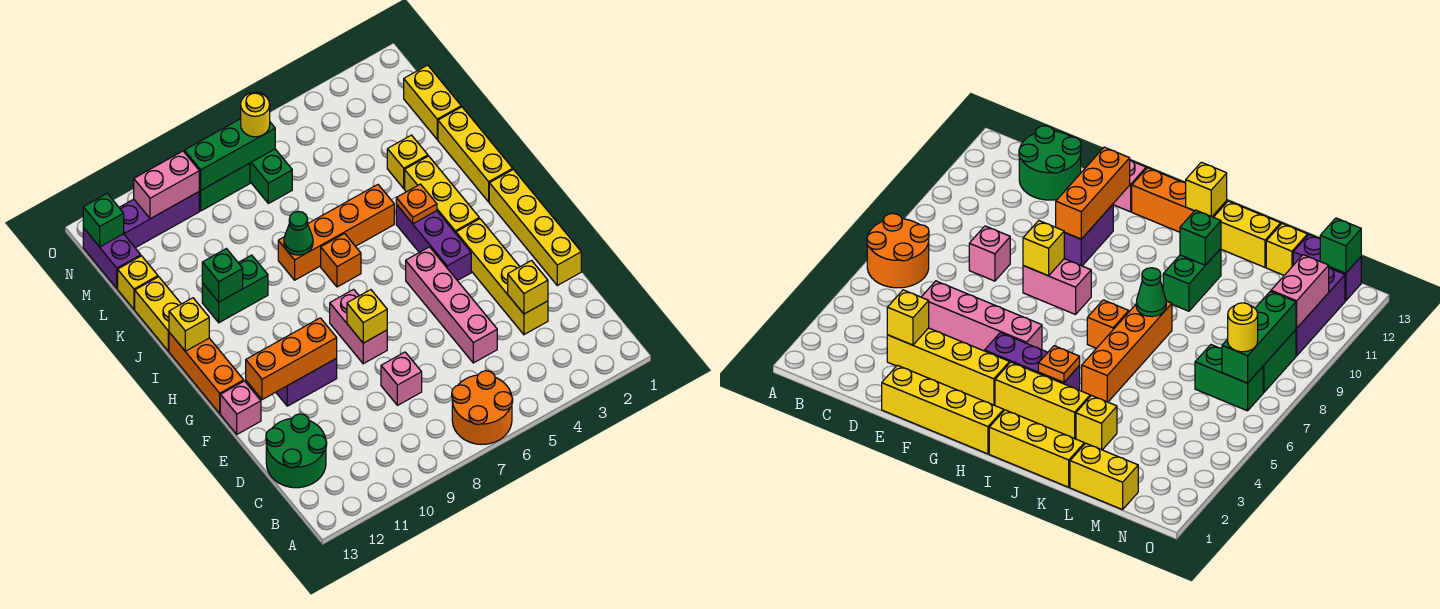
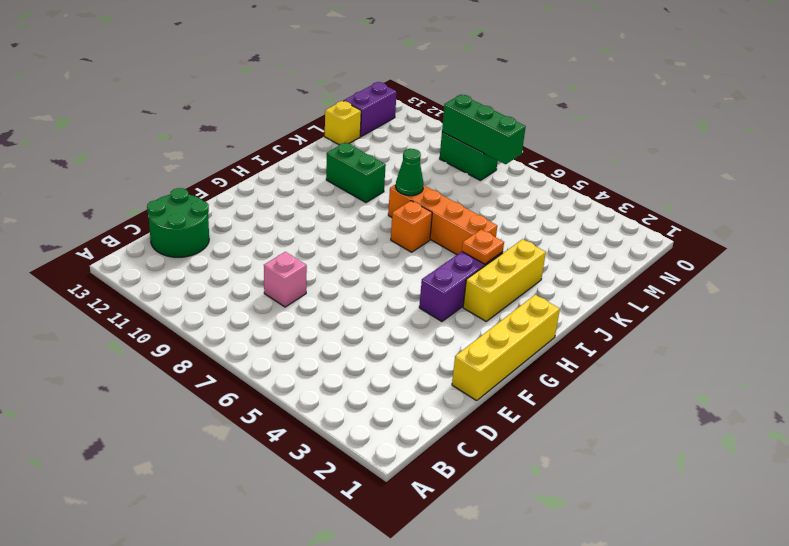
none -> orange 2x2 round brick [452,371,513,444]
none -> yellow 1x4 brick [456,219,548,335]
none -> pink 1x4 brick [406,247,497,363]
none -> pink 1x2 brick [330,289,387,364]

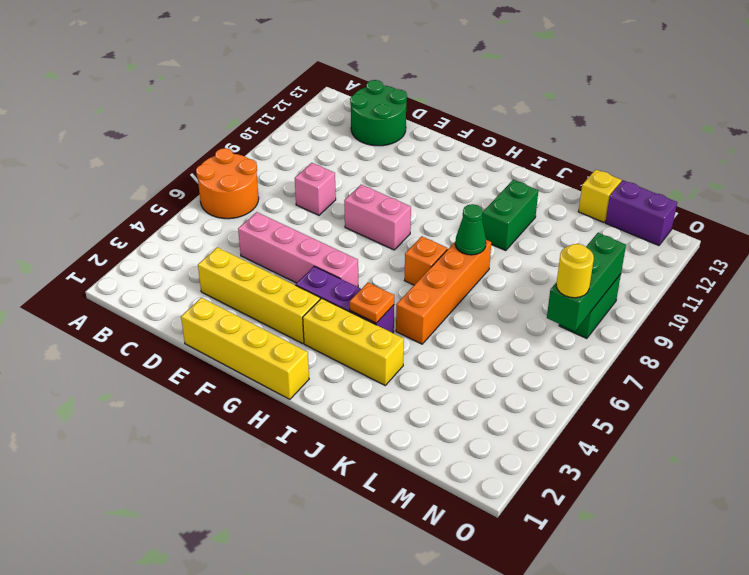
none -> purple 1x2 brick [276,358,337,406]
none -> pink 1x1 brick [220,381,261,434]
none -> orange 1x3 brick [169,332,244,413]
none -> yellow 1x3 brick [438,107,513,202]

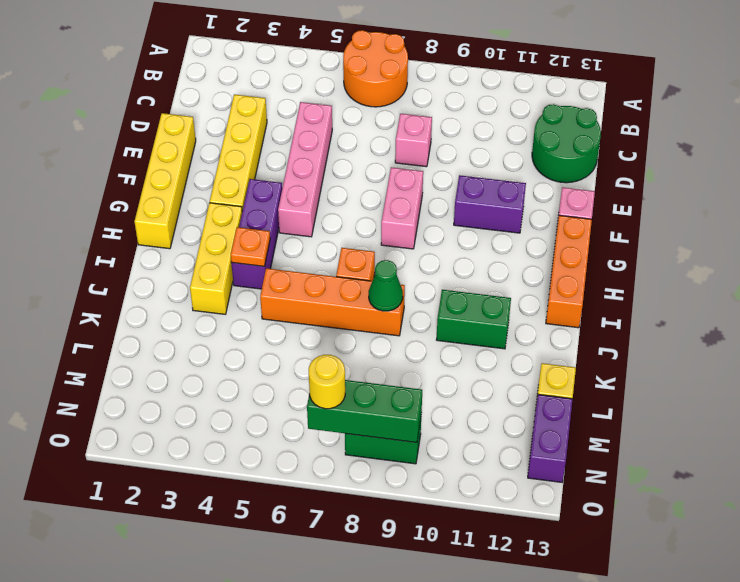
none -> yellow 1x3 brick [438,107,513,202]
none -> yellow 1x2 brick [135,277,181,351]
none -> yellow 1x1 brick [387,135,428,188]
none -> yellow 1x2 brick [404,65,461,139]

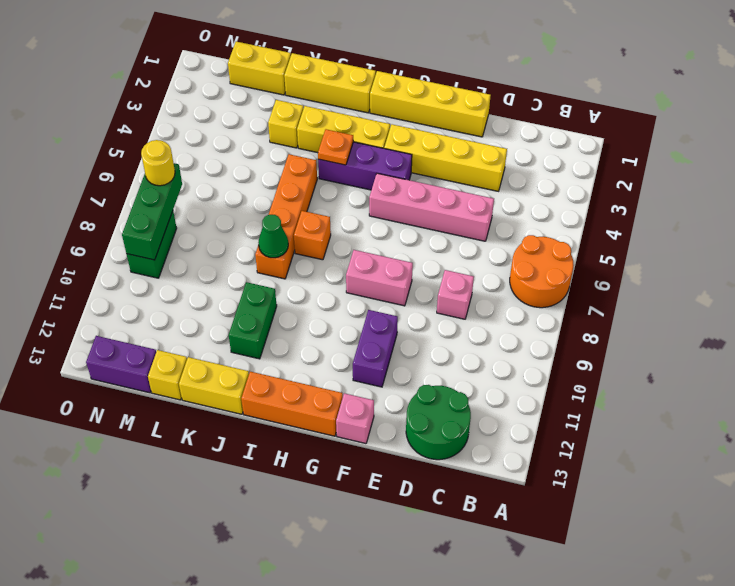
none -> green 1x2 brick [250,149,292,204]
none -> purple 1x3 brick [119,192,199,248]
none -> yellow 1x1 brick [508,261,548,314]
none -> yellow 1x1 brick [347,290,387,343]

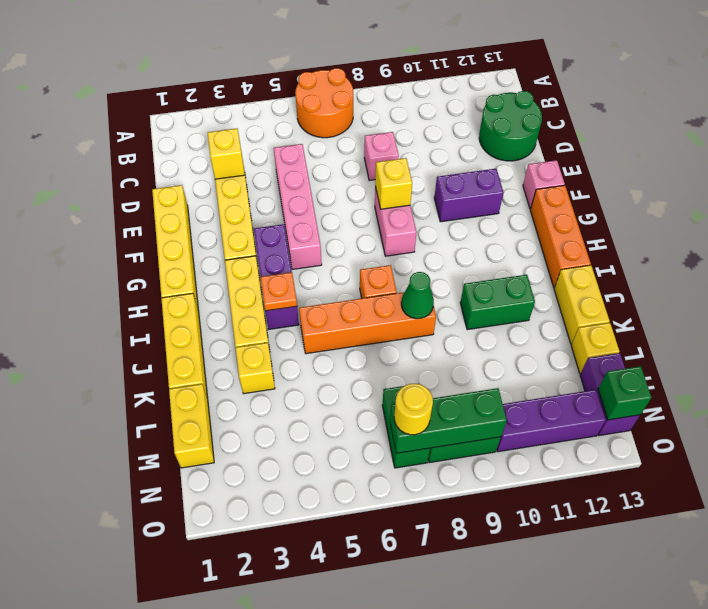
none -> orange 1x3 brick [246,318,337,400]
none -> yellow 1x1 brick [169,298,209,351]
none -> green 1x1 brick [202,249,243,302]
none -> pink 1x2 brick [134,151,199,219]

